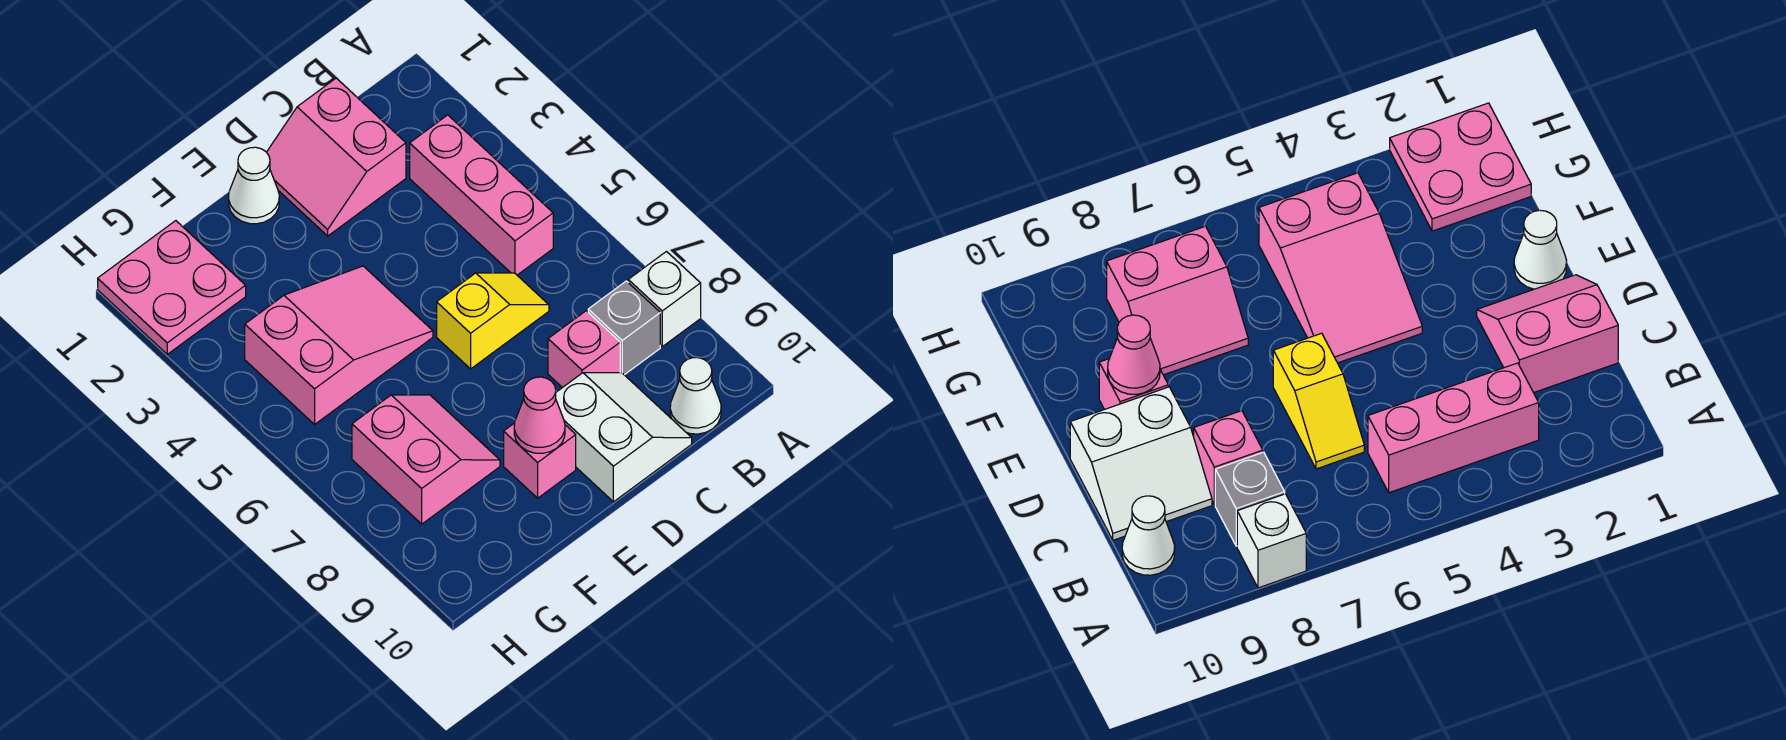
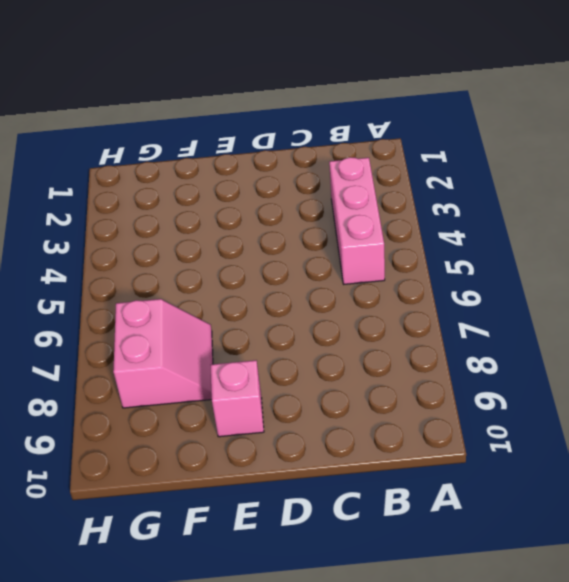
none -> white 1x1 brick [628,252,701,346]
none -> grey 1x1 brick [588,281,660,375]
none -> white 1x1 cone [670,358,721,434]

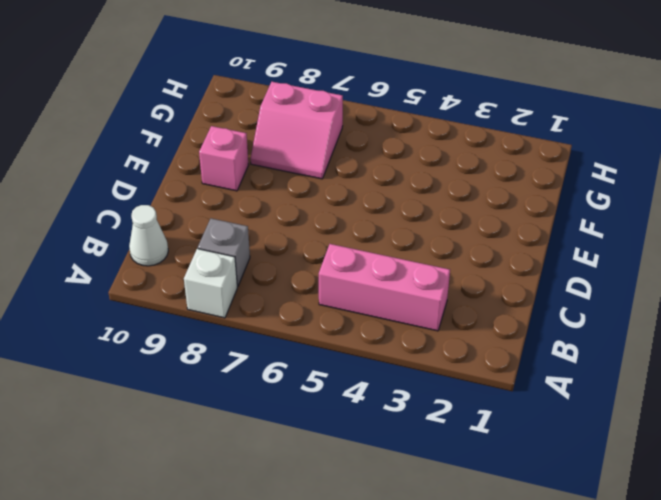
none -> pink 2x2 slope [267,78,406,236]
none -> yellow 1x2 slope [437,273,549,369]
none -> pink 1x1 brick [548,311,620,388]

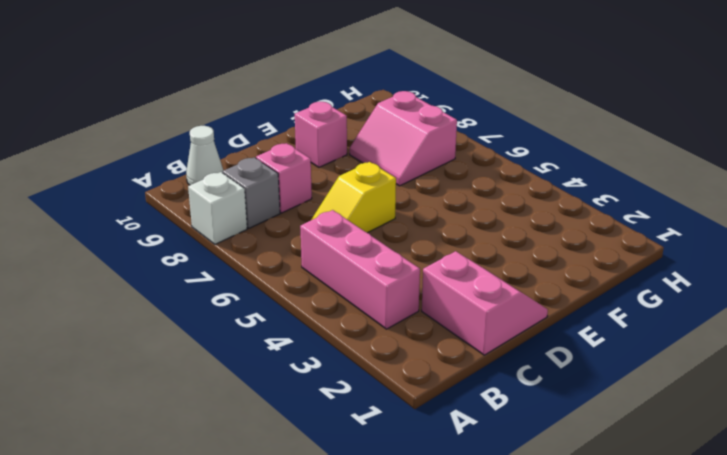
none -> white 2x2 slope [556,373,692,502]
none -> white 1x1 cone [229,147,279,224]
none -> pink 2x3 slope [245,266,433,424]

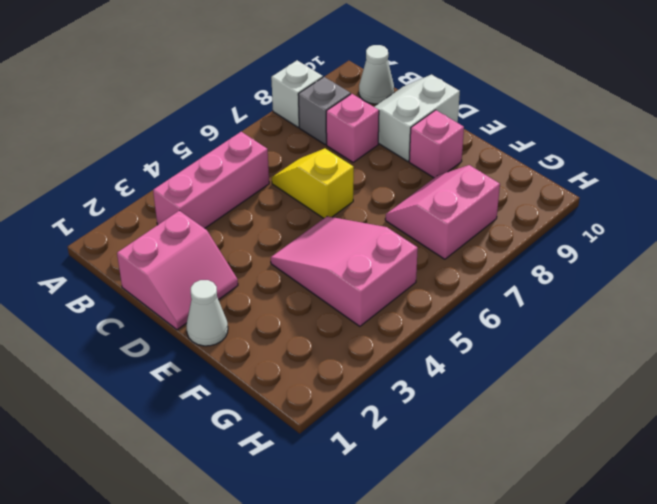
none -> pink 2x2 plate [98,221,246,354]
none -> pink 1x1 cone [514,377,565,453]

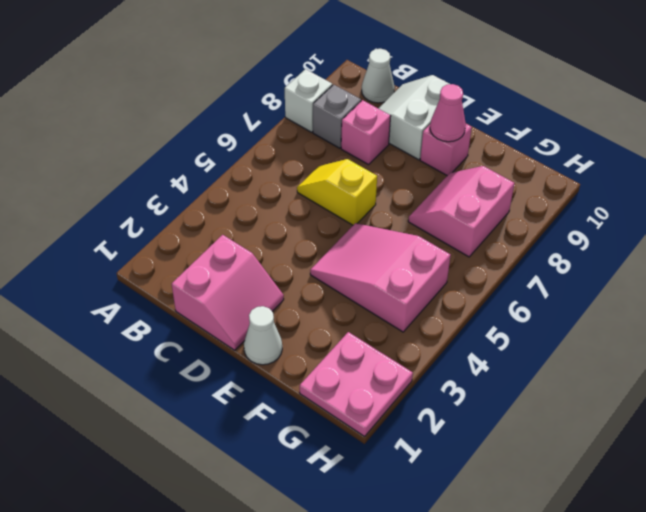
none -> pink 1x3 brick [410,115,553,275]

